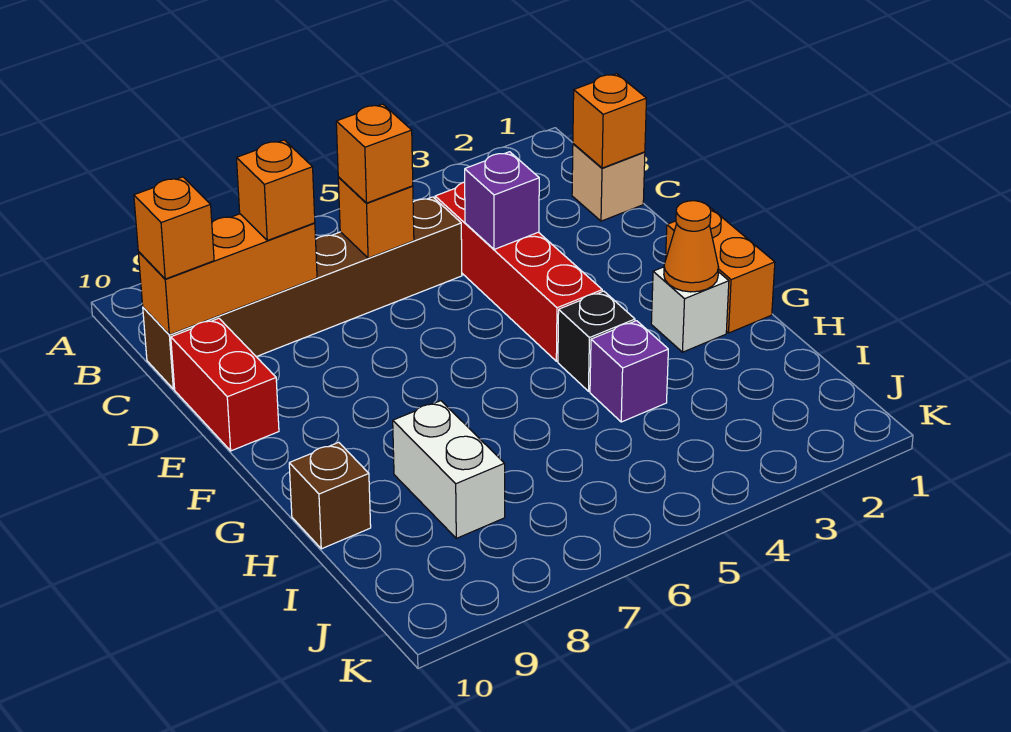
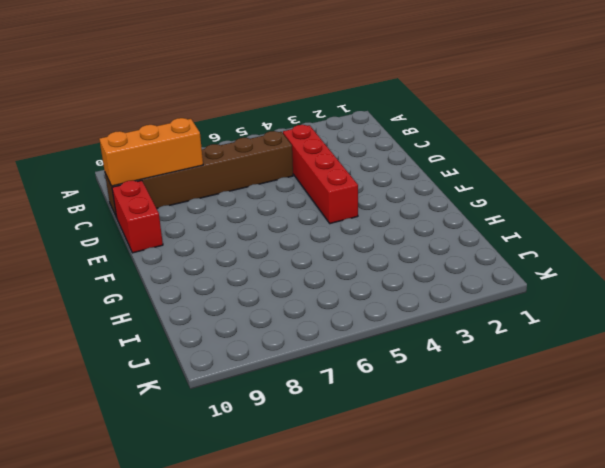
none -> tan 1x1 brick [572,144,645,221]
none -> orange 1x2 brick [666,208,775,333]
none -> white 1x1 brick [651,267,729,352]

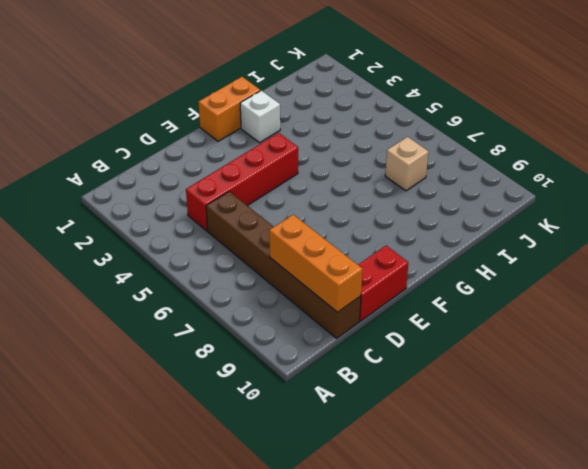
tan 1x1 brick [385,137,428,191] -> tan 1x1 brick moved to [572,144,645,221]
none -> black 1x1 brick [558,291,635,391]
none -> purple 1x1 brick [590,321,668,422]
none -> white 1x2 brick [393,401,505,538]

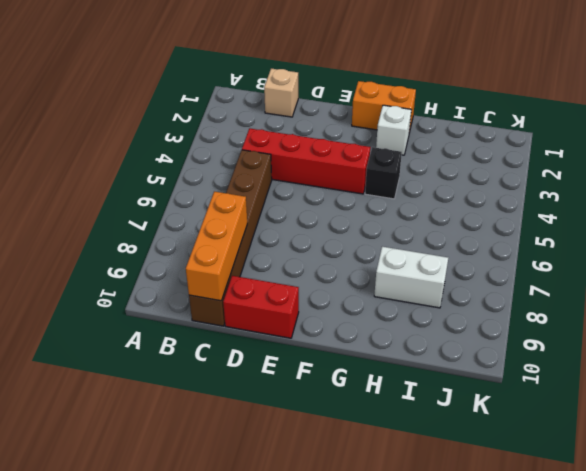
none -> purple 1x1 brick [590,321,668,422]
none -> brown 1x1 brick [289,442,371,549]
none -> orange 1x1 brick [573,74,646,168]

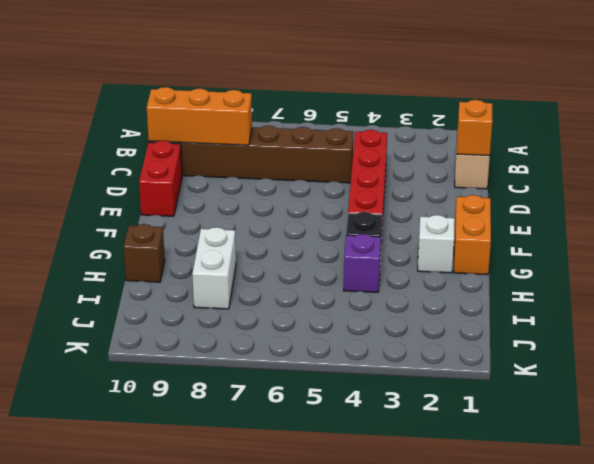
none -> orange 1x1 brick [338,177,414,258]
none -> purple 1x1 brick [465,152,539,249]
none -> orange 1x1 cone [664,201,719,292]

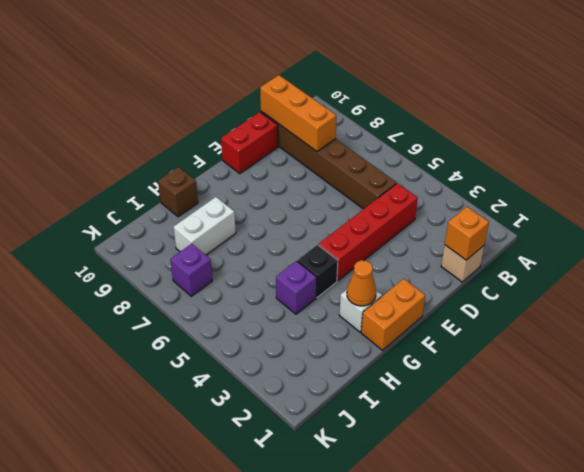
purple 1x1 brick [170,244,212,296] -> purple 1x1 brick moved to [465,152,539,249]
none -> orange 1x1 brick [338,177,414,258]
none -> orange 1x1 brick [336,104,413,203]
none -> orange 1x1 brick [237,140,315,240]

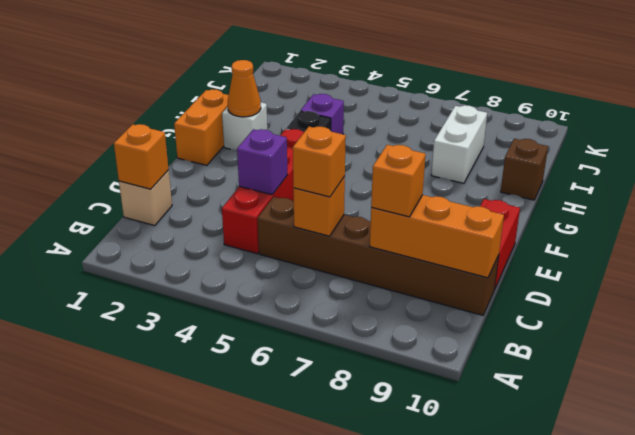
none -> orange 1x1 brick [134,177,214,279]

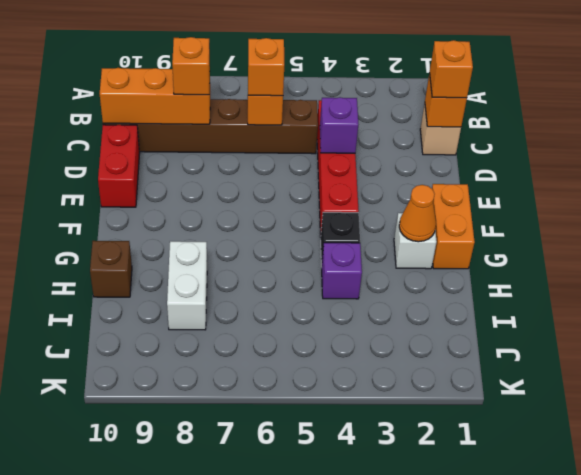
orange 1x1 brick [430,40,473,98] -> orange 1x1 brick moved to [134,177,214,279]

